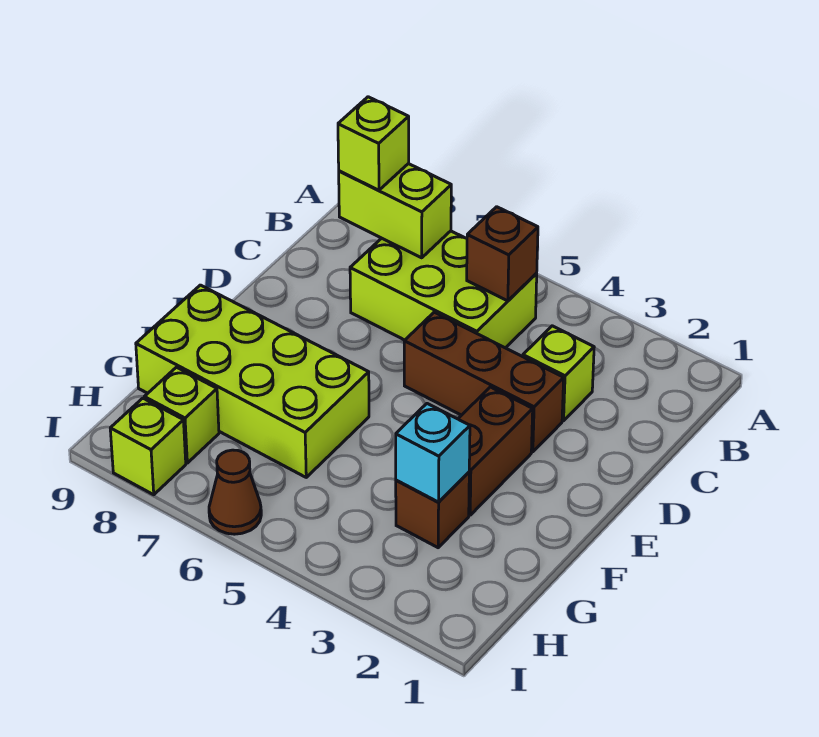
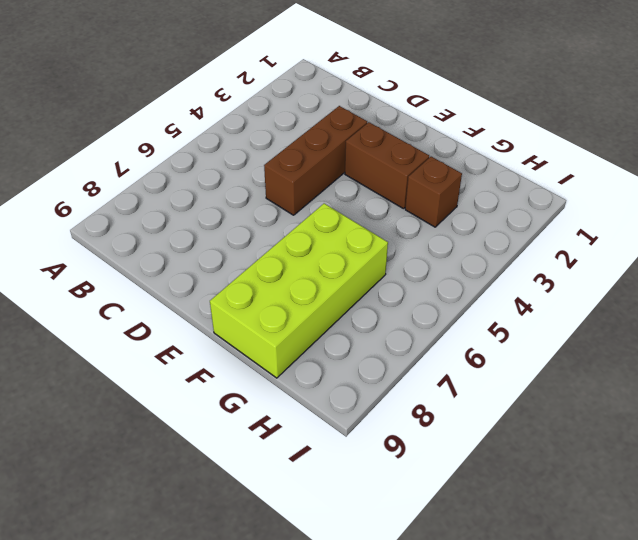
none -> lime 2x3 brick [350,231,537,348]
none -> lime 1x1 brick [523,326,594,421]
none -> lime 1x1 brick [144,367,219,463]

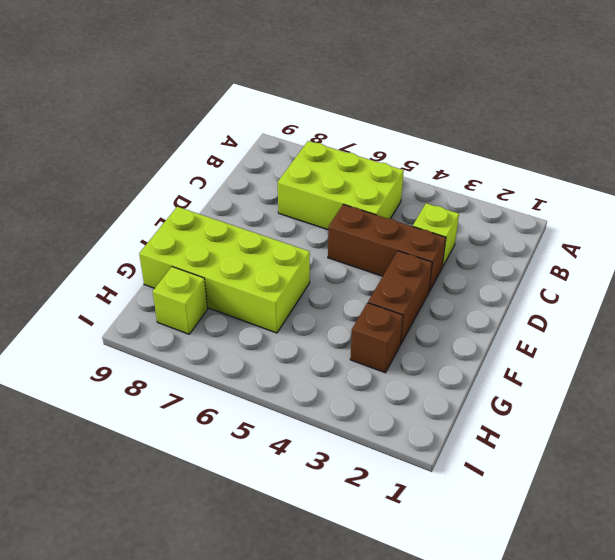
none -> brown 1x1 cone [209,450,261,534]
none -> lime 1x1 brick [110,398,186,495]
none -> brown 1x1 brick [467,207,538,301]

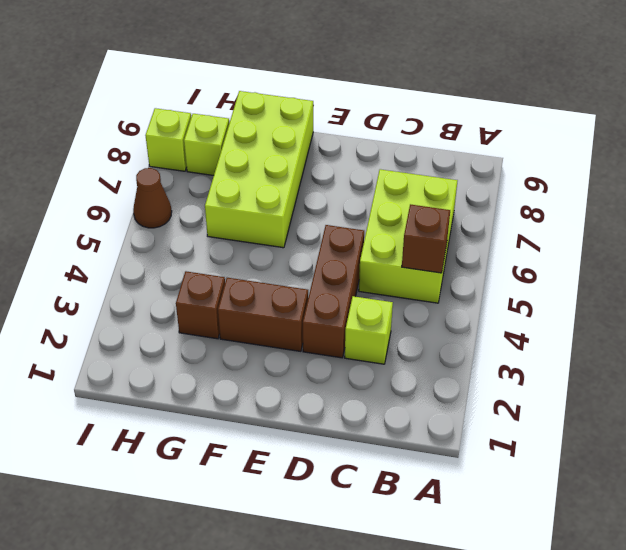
none -> lime 1x2 brick [339,164,451,258]
none -> cyan 1x1 brick [396,404,470,502]
none -> lime 1x1 brick [338,97,409,190]

